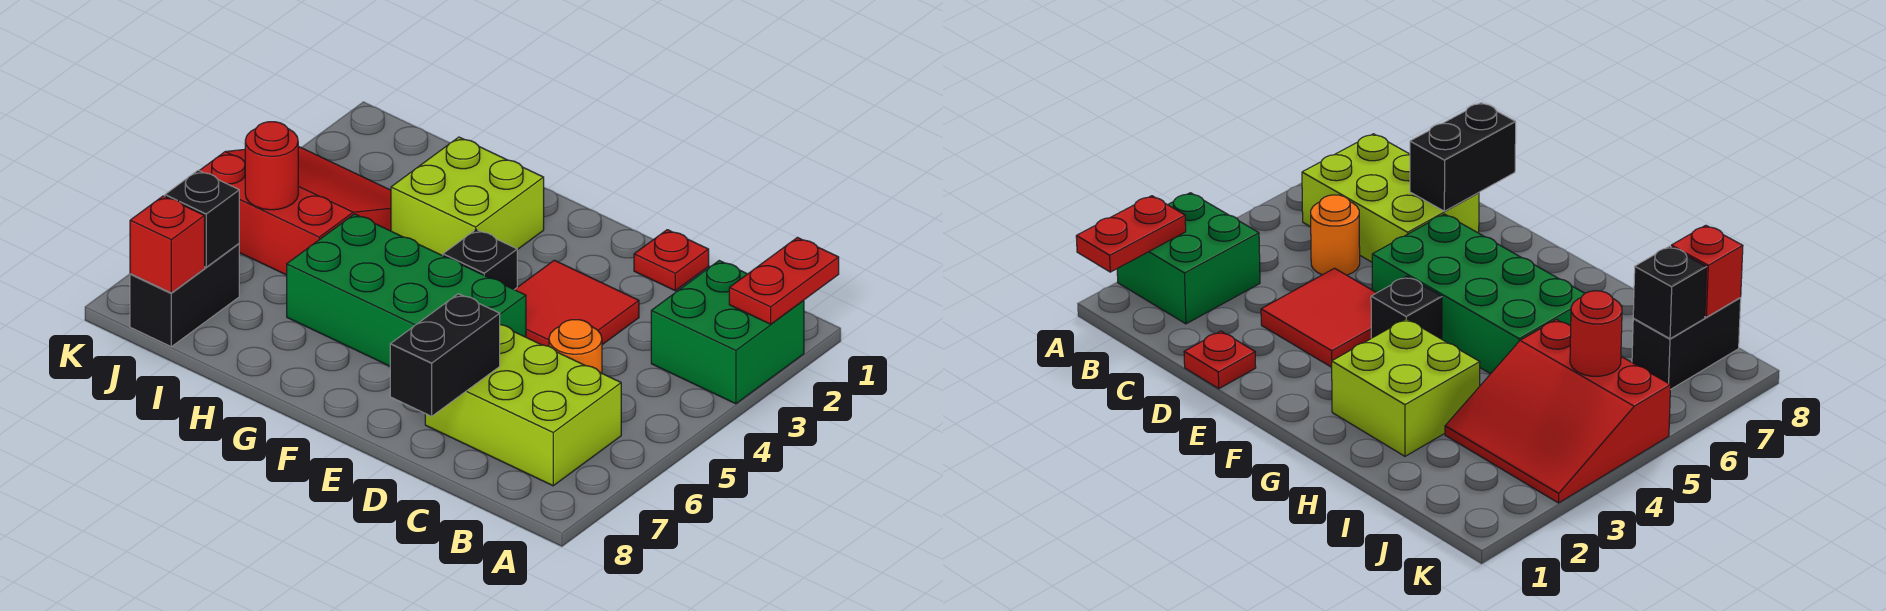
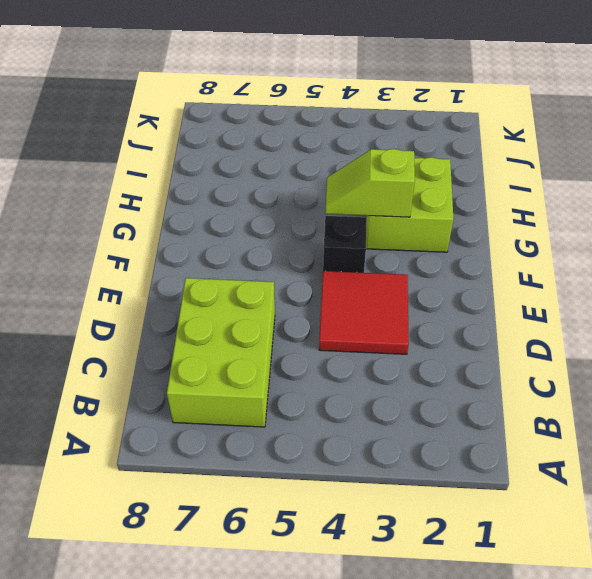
lime 1x2 slope [325,149,415,217] -> none
none -> green 2x2 brick [651,261,804,404]
none -> orange 1x1 round brick [549,320,602,373]
none -> red 1x1 plate [634,230,709,291]

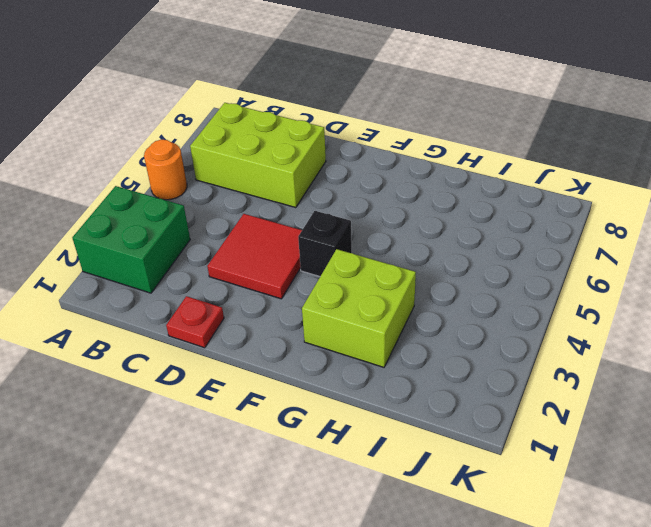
orange 1x1 round brick [144,140,187,200] -> orange 1x1 round brick moved to [549,320,602,373]
none -> green 2x4 brick [287,214,526,366]
none -> red 3x3 slope [199,146,391,275]
none -> black 1x2 brick [130,244,239,347]

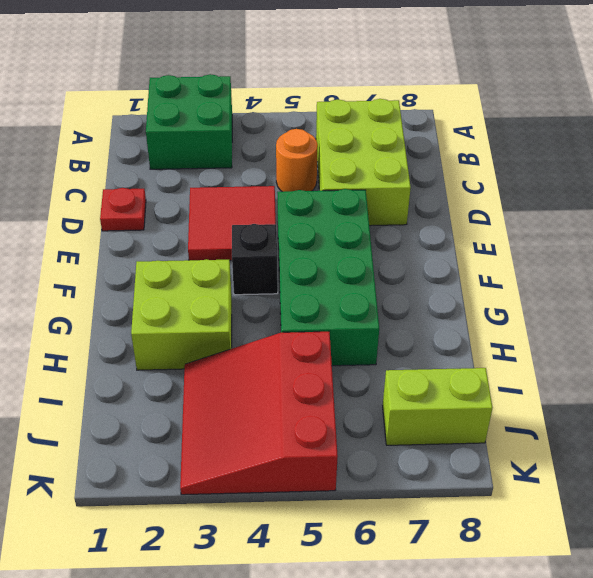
lime 1x2 brick [383,368,493,445] -> black 1x2 brick [130,244,239,347]
none -> red 1x2 plate [729,238,839,324]
none -> black 1x2 brick [390,294,500,416]
none -> red 1x1 round brick [245,122,298,210]

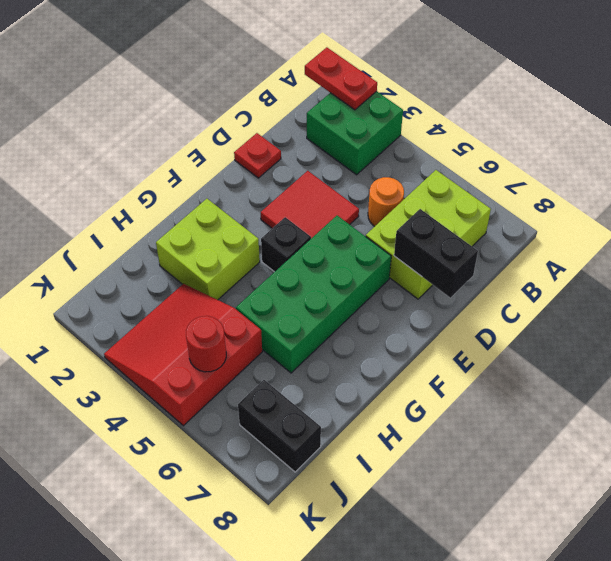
none -> black 1x1 brick [165,170,239,267]
none -> red 1x1 brick [130,196,205,293]

